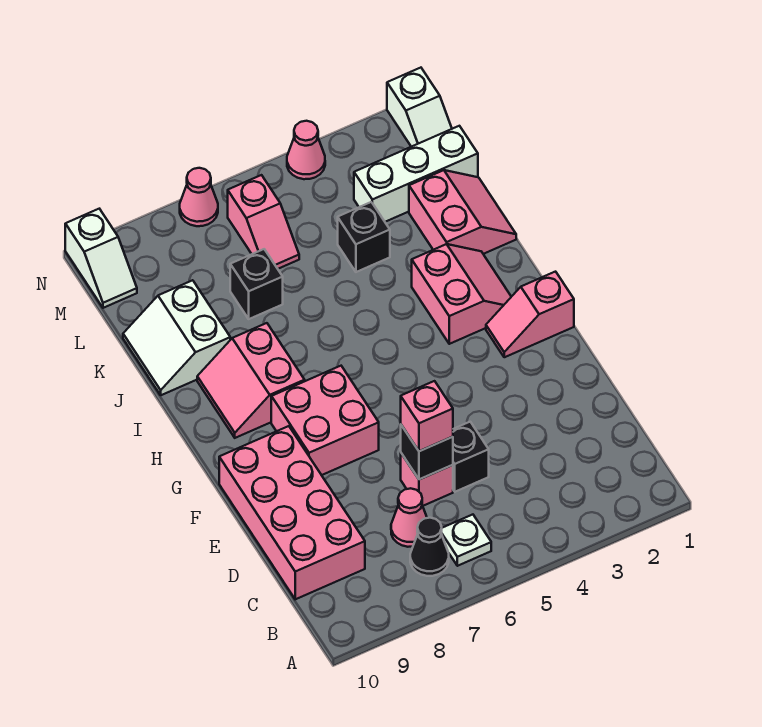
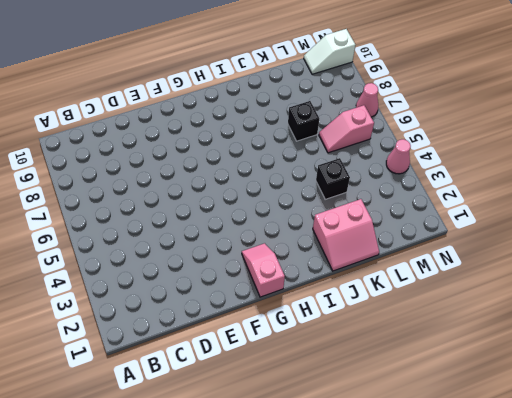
none -> white 1x1 plate [441,515,491,566]
none -> black 1x1 cone [410,518,449,576]
none -> pink 1x1 cone [391,488,427,547]

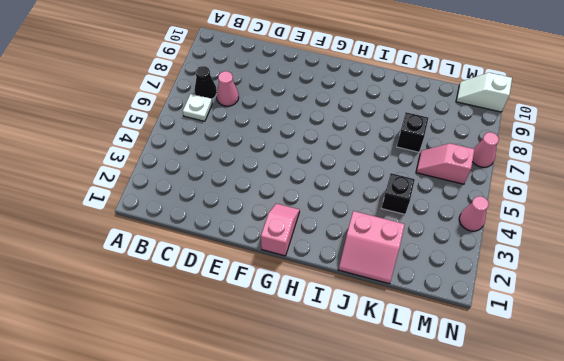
none -> pink 2x4 brick [219,426,365,599]
none -> black 1x1 brick [453,422,489,492]
none -> pink 1x1 brick [401,453,453,506]

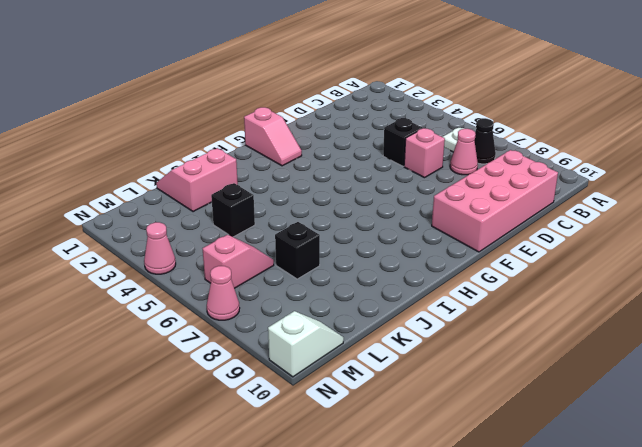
none -> pink 2x2 brick [271,366,379,475]
none -> pink 2x2 slope [412,244,511,344]
none -> pink 2x2 slope [197,323,305,438]

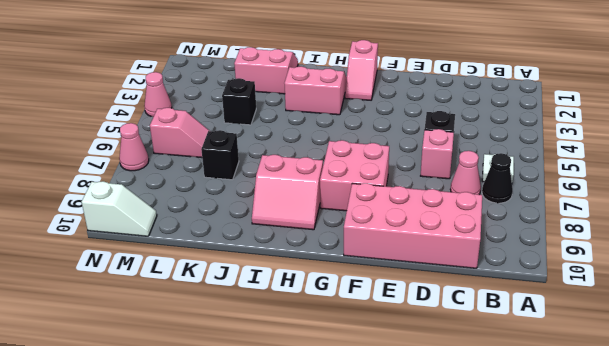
none -> white 2x2 slope [123,280,230,395]
none -> white 1x3 brick [354,126,478,222]
none -> white 1x2 slope [387,68,452,147]

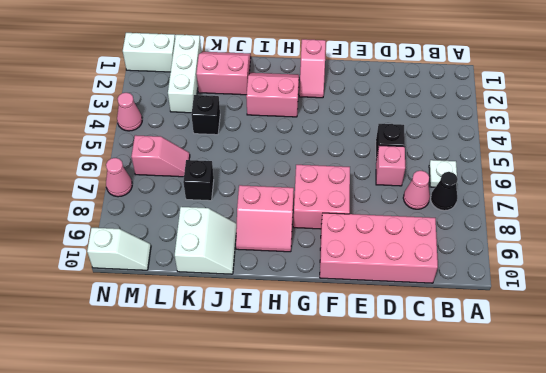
white 2x2 slope [175,207,237,274] -> white 2x2 slope turned to [123,280,230,395]
white 1x2 brick [123,33,175,72] -> white 1x2 slope [387,68,452,147]
none -> black 1x1 brick [401,425,453,479]
none -> pink 1x1 brick [400,381,453,451]

